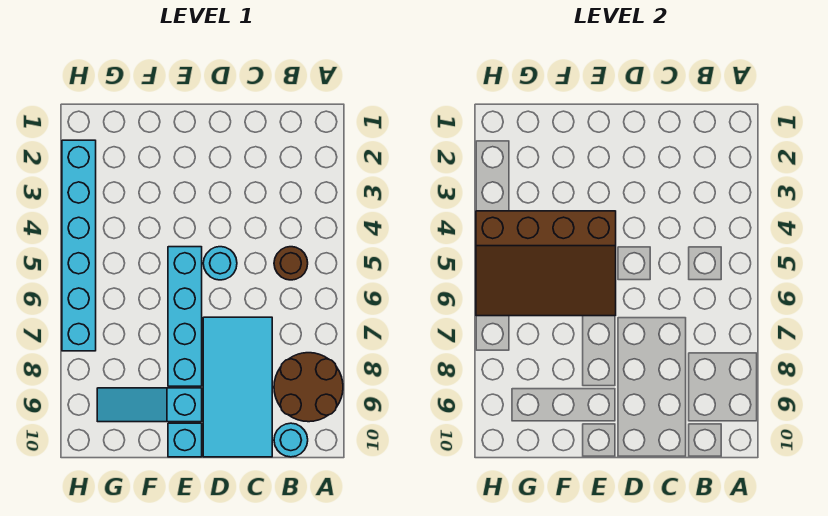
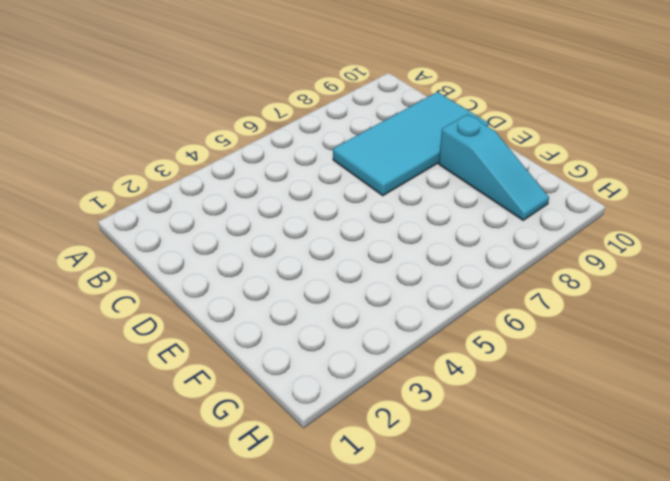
none -> brown 2x2 round brick [274,353,343,422]
none -> brown 1x1 round brick [274,247,308,280]

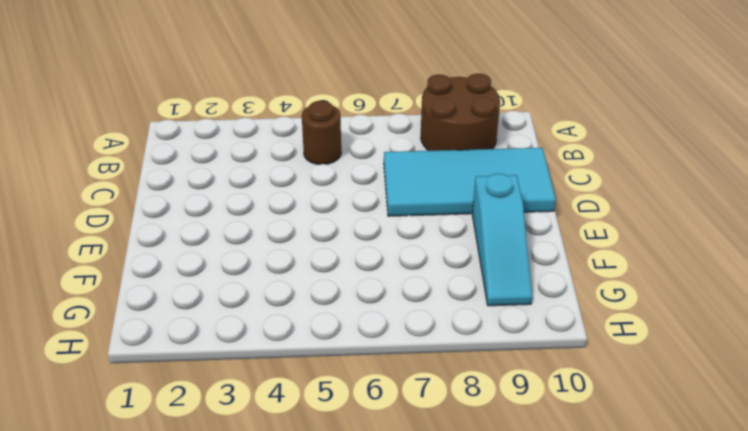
none -> cyan 1x1 round brick [274,423,308,457]
none -> cyan 1x1 round brick [203,247,237,280]

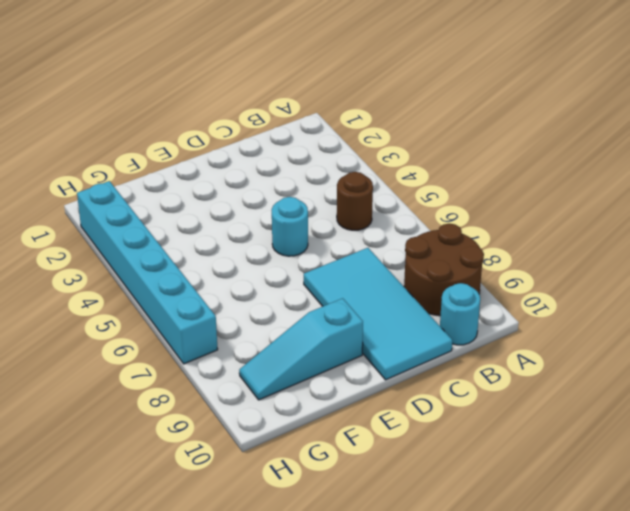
none -> cyan 1x4 brick [168,247,202,386]
none -> cyan 1x1 brick [168,423,202,457]

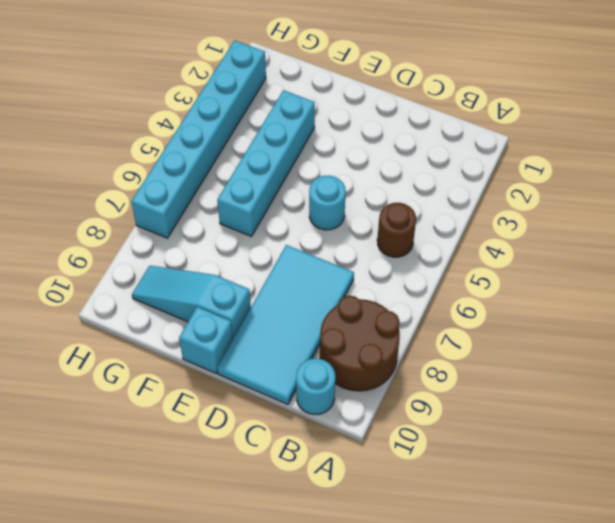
cyan 1x4 brick [217,90,315,236] -> cyan 1x4 brick moved to [168,247,202,386]
none -> brown 3x4 slope [476,211,616,316]

